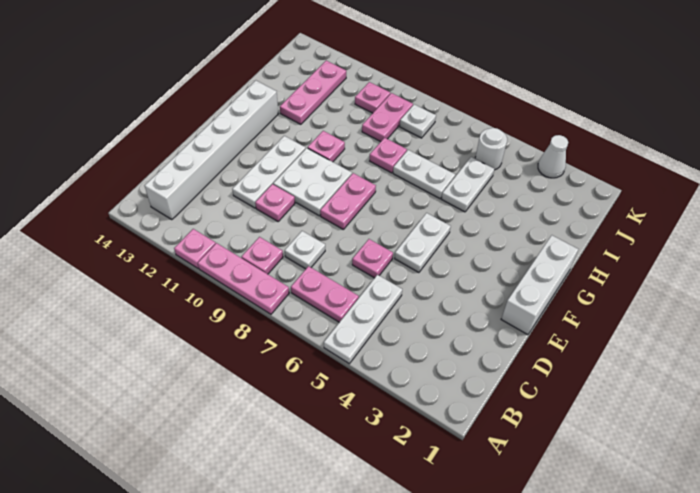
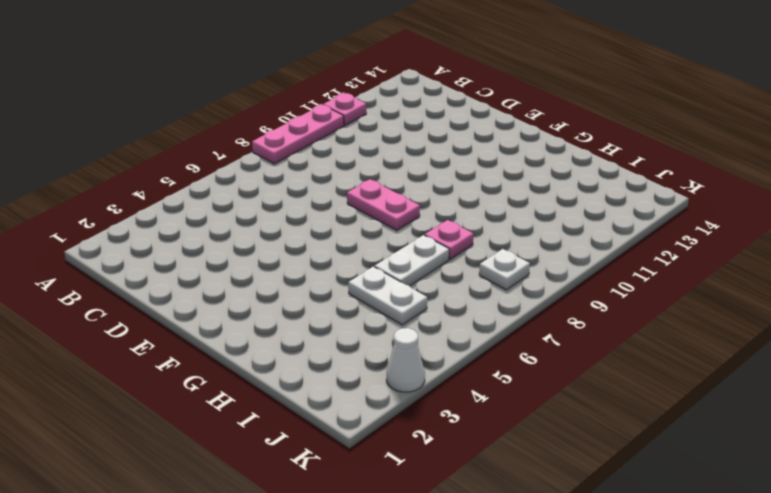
none -> white 1x3 plate [324,275,402,364]
none -> pink 1x2 plate [291,266,359,322]
none -> pink 1x1 plate [241,237,283,274]

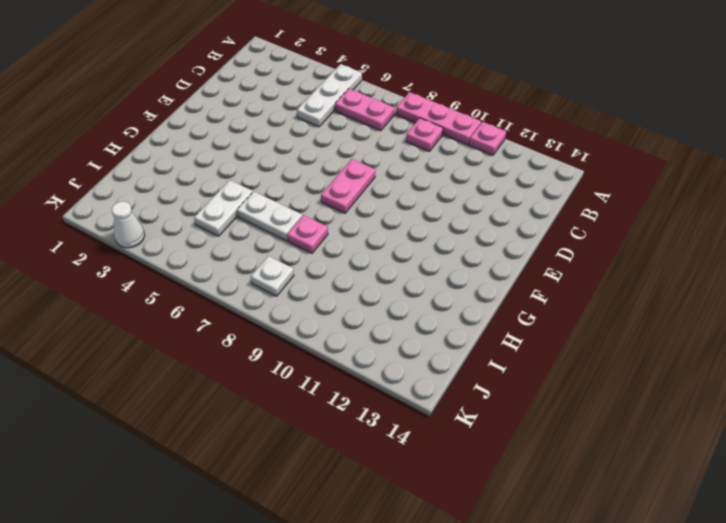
none -> white 1x6 brick [145,80,278,220]
none -> white 1x1 plate [285,231,325,269]
none -> pink 1x1 plate [352,239,393,278]

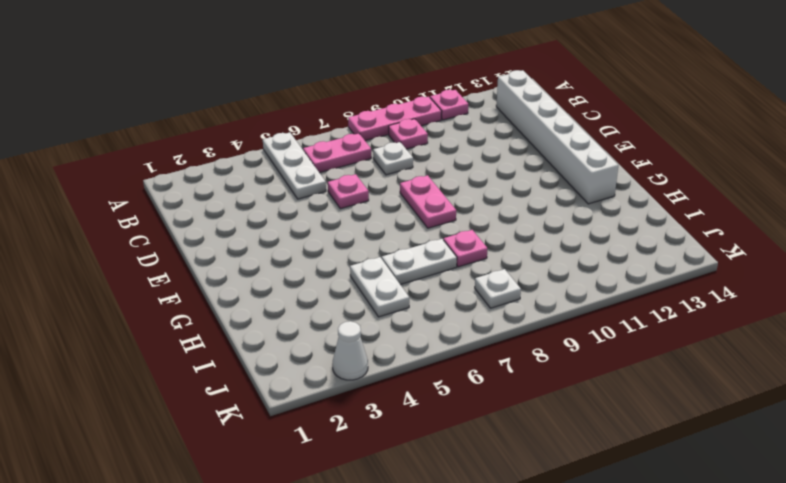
none -> pink 1x1 plate [255,184,295,221]
none -> white 1x3 plate [232,136,306,208]
none -> white 1x3 brick [501,235,578,335]

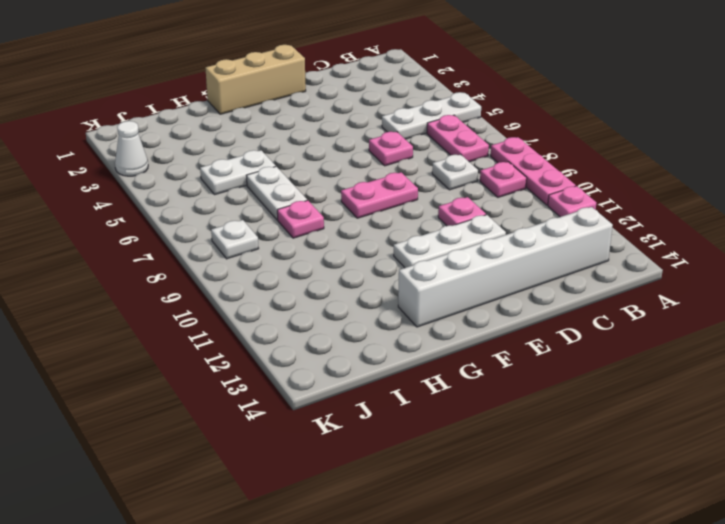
tan 1x3 brick [205,45,306,114] -> white 1x3 brick [501,235,578,335]
none -> white 1x2 plate [395,213,451,272]
none -> white 2x2 plate [273,148,352,216]
none -> pink 1x1 plate [308,131,345,162]

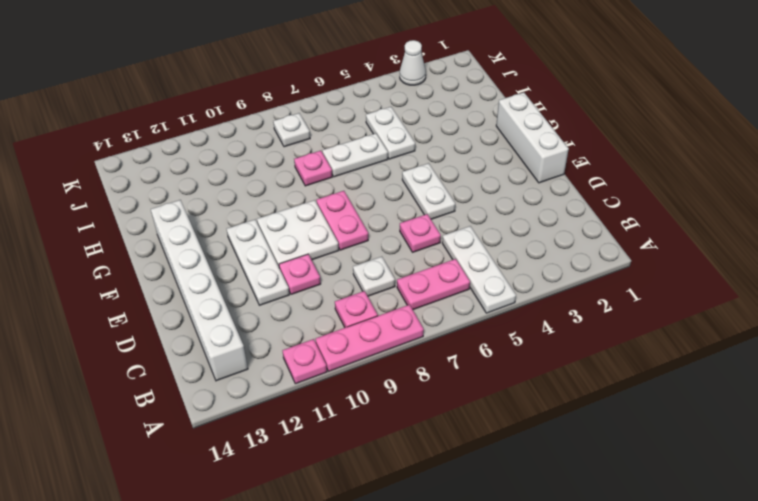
none -> pink 1x1 plate [308,131,345,162]
none -> pink 1x3 plate [280,61,346,124]
none -> pink 1x2 plate [362,93,413,142]

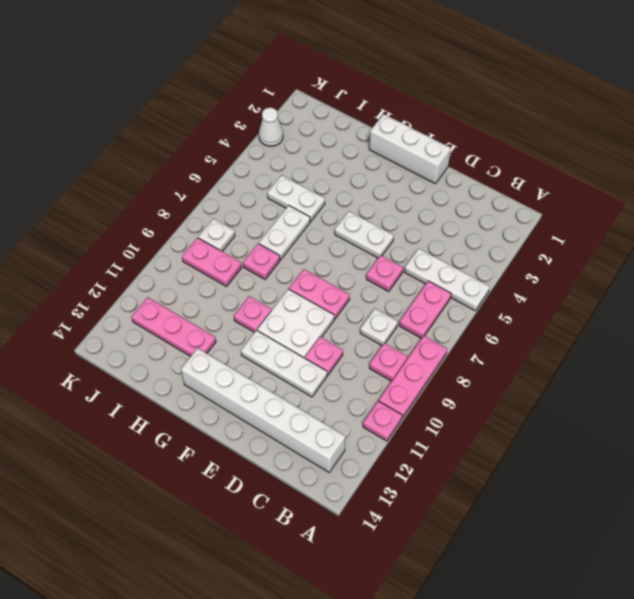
none -> white 1x1 round brick [475,128,507,170]
none -> pink 1x1 plate [355,82,390,113]

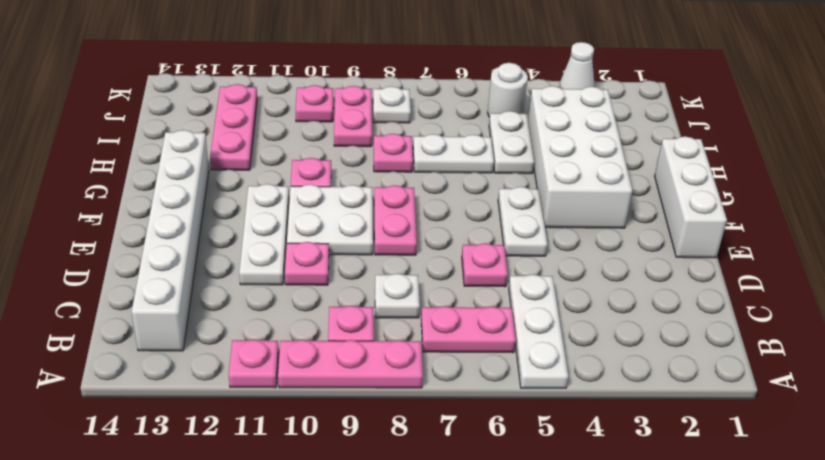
white 2x4 brick [528,86,632,228] -> none

